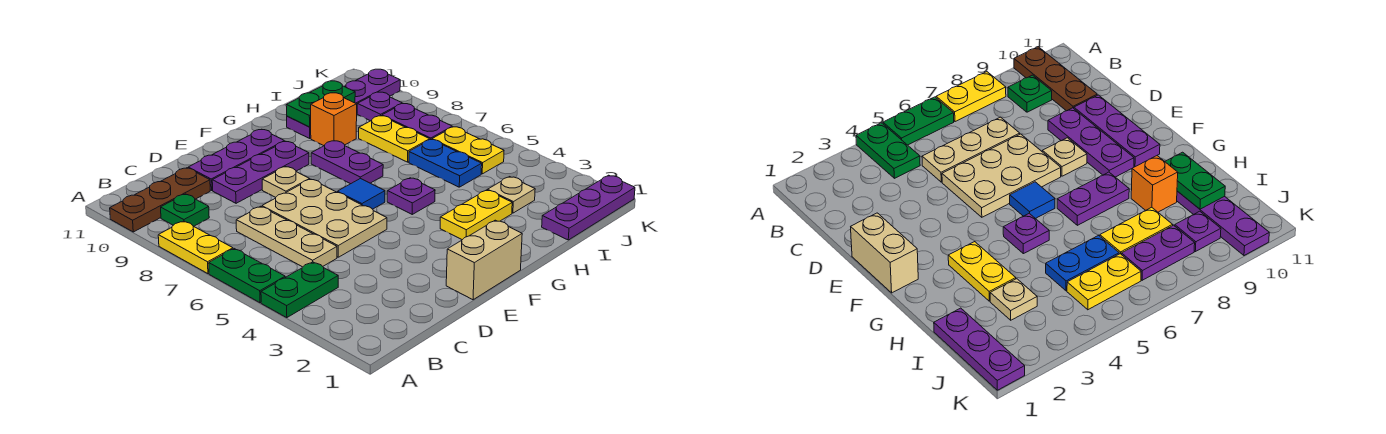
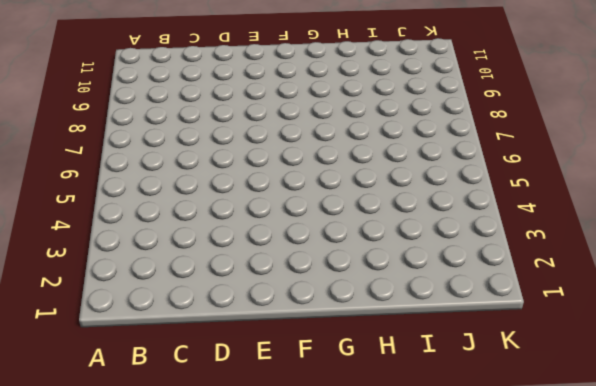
none -> green 1x2 plate [261,262,338,318]
none -> green 1x2 plate [209,249,285,303]
none -> yellow 1x2 plate [158,221,233,274]

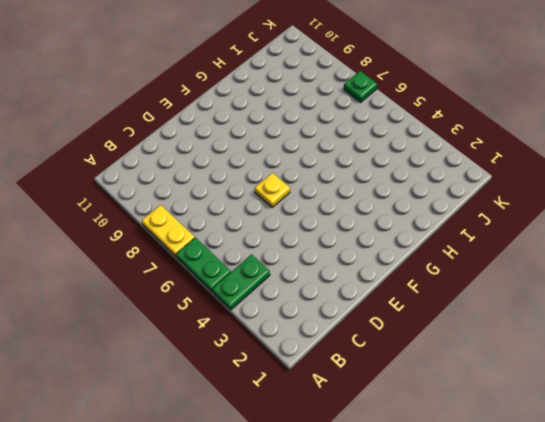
yellow 1x1 plate [255,173,290,207] -> tan 2x3 plate [262,179,387,257]
green 1x1 plate [344,71,377,102] -> green 1x1 plate moved to [161,194,209,226]
none -> brown 1x3 plate [110,168,210,232]
none -> tan 1x3 plate [236,206,337,267]
none -> purple 1x3 plate [212,141,309,203]

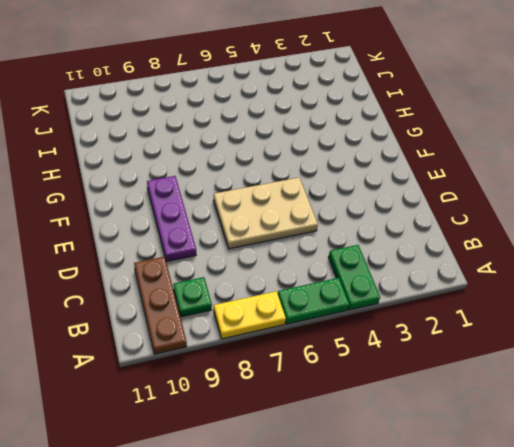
none -> tan 1x3 plate [236,206,337,267]
none -> purple 1x3 plate [188,129,285,190]
none -> tan 1x2 brick [446,220,522,300]

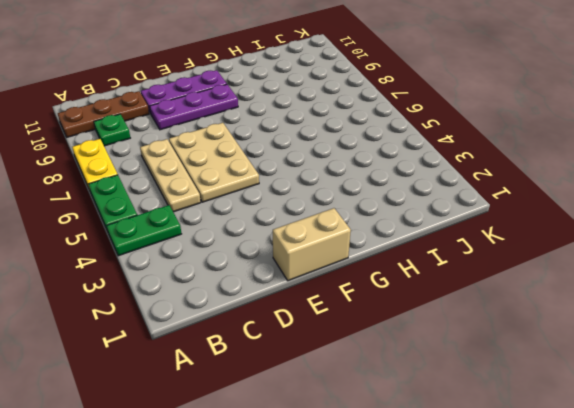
none -> tan 1x1 plate [262,167,310,197]
none -> blue 1x1 tile [337,178,385,209]
none -> yellow 1x2 plate [440,190,512,240]

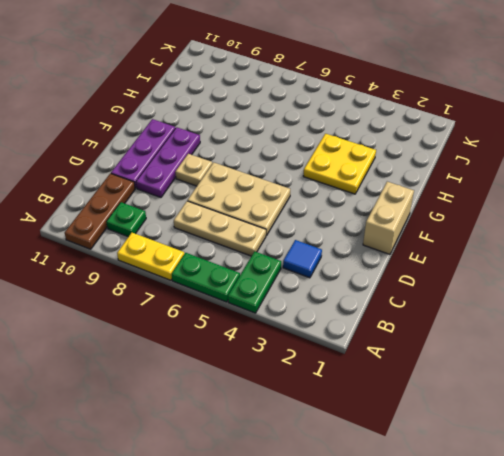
blue 1x1 tile [283,240,322,278] -> blue 1x1 tile moved to [337,178,385,209]
yellow 2x2 plate [303,134,376,194] -> yellow 1x2 plate [440,190,512,240]
none -> purple 1x1 plate [387,178,435,214]
none -> purple 1x2 plate [311,141,383,184]
none -> orange 1x1 brick [311,93,357,146]

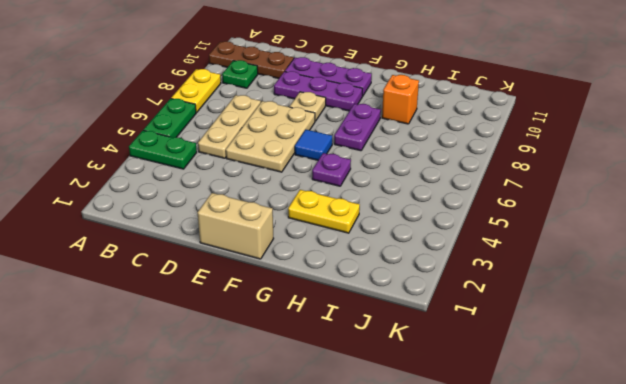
none -> purple 1x4 plate [287,69,400,138]
none -> purple 1x3 plate [542,175,635,240]
none -> tan 1x1 plate [488,177,535,213]

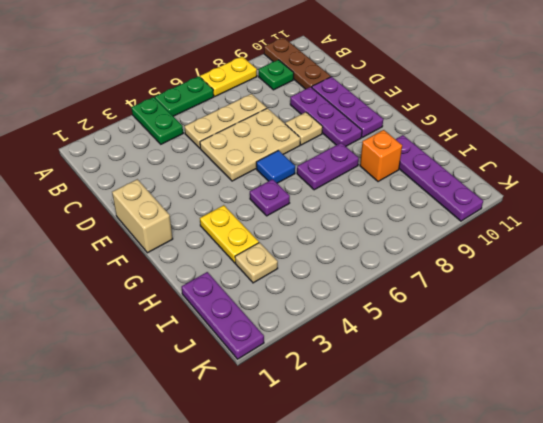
none -> blue 1x2 plate [409,140,482,187]
none -> yellow 1x2 plate [359,116,430,162]
none -> yellow 1x2 plate [432,127,504,174]

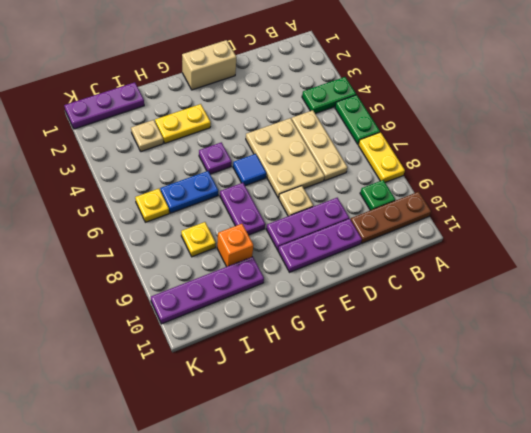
blue 1x2 plate [160,171,218,213] -> blue 1x2 plate turned to [409,140,482,187]
yellow 1x1 plate [181,222,216,257] -> yellow 1x2 plate [359,116,430,162]
yellow 1x1 plate [135,189,169,222] -> yellow 1x2 plate [432,127,504,174]
none -> purple 1x2 plate [382,104,452,140]
none -> purple 1x1 plate [357,92,402,121]
none -> green 1x2 plate [286,81,355,127]

